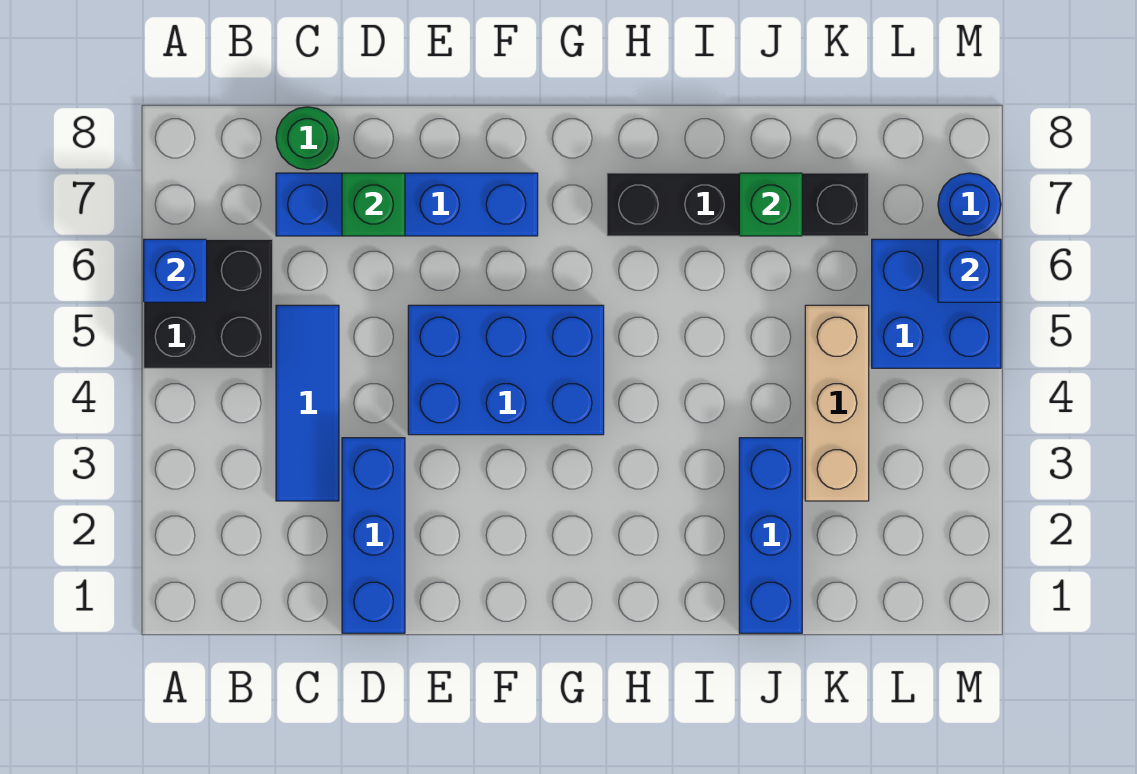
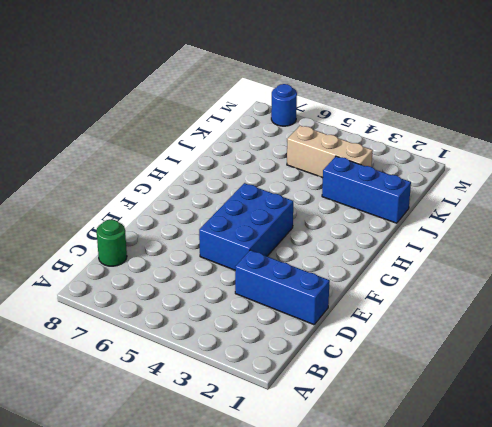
none -> black 2x2 brick [144,239,273,368]
none -> blue 1x3 tile [276,305,339,501]
none -> blue 1x4 brick [276,173,538,236]

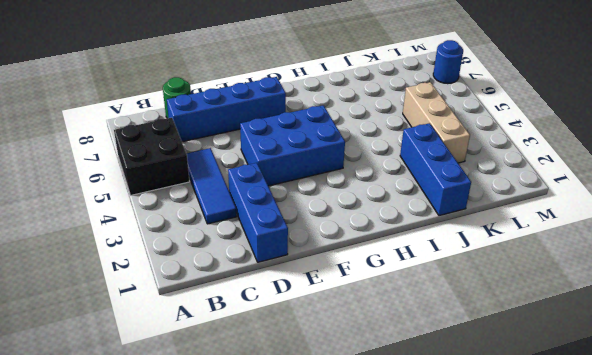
none -> black 1x4 brick [607,173,869,236]
none -> blue 2x2 brick [872,239,1001,368]
none -> blue 1x1 brick [144,239,207,302]

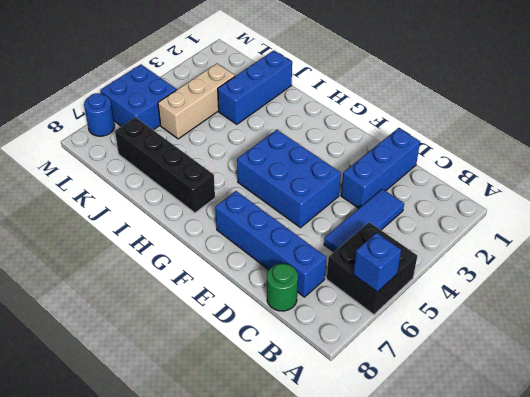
none -> green 1x1 brick [342,173,405,236]
none -> green 1x1 brick [739,173,802,236]
none -> blue 1x1 brick [938,239,1001,302]

